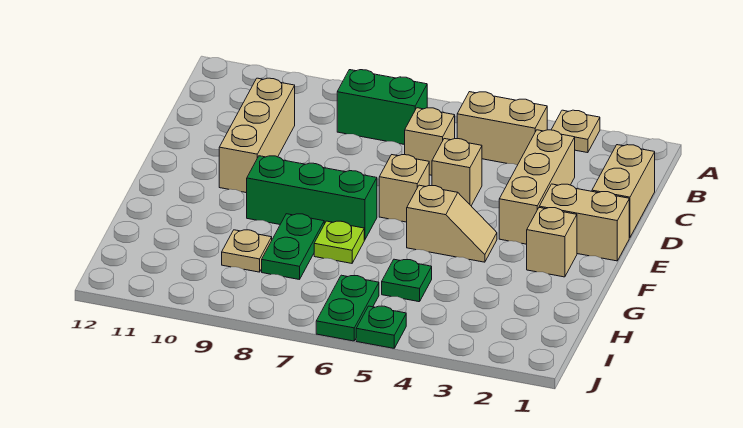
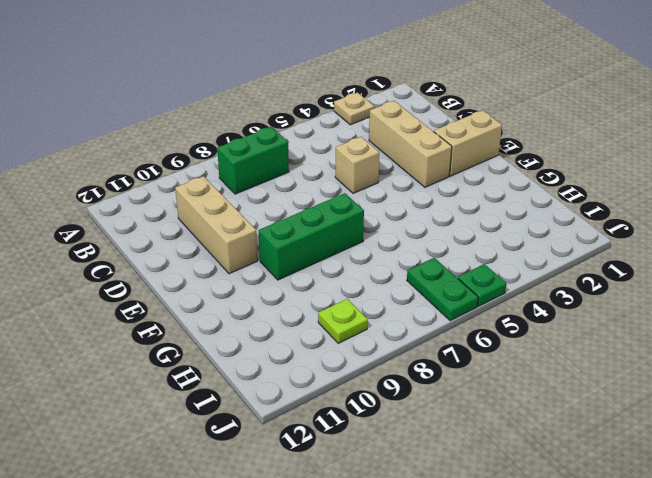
lime 1x1 plate [318,299,368,343] -> lime 1x1 plate moved to [314,221,364,263]
none -> tan 1x2 brick [457,92,547,165]
none -> tan 1x2 brick [592,145,655,238]
none -> tan 1x1 brick [405,108,455,175]

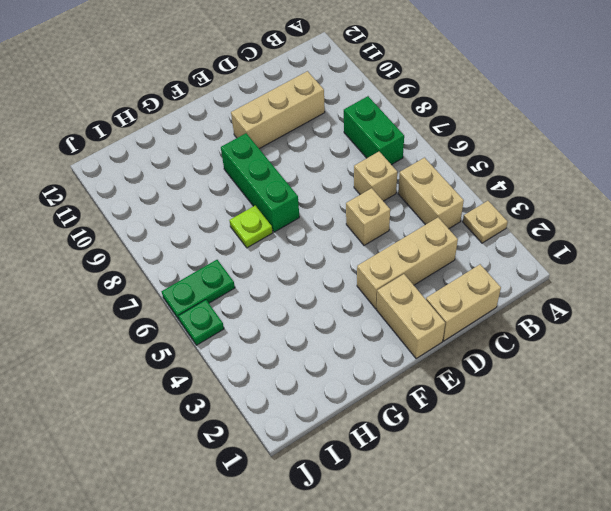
none -> tan 1x1 brick [379,155,429,222]
none -> tan 1x1 brick [527,208,577,277]
none -> tan 1x2 slope [407,185,497,262]

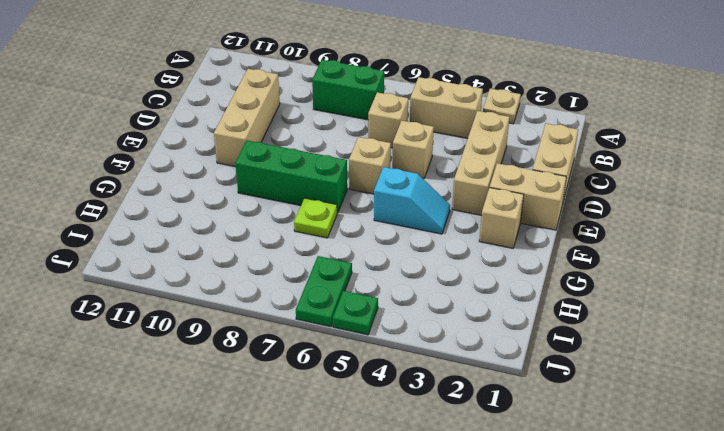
cyan 1x2 slope [374,167,450,234] -> tan 1x2 slope [407,185,497,262]
none -> green 1x2 plate [262,214,324,280]
none -> green 1x1 plate [382,259,432,302]
none -> tan 1x1 plate [222,230,272,272]

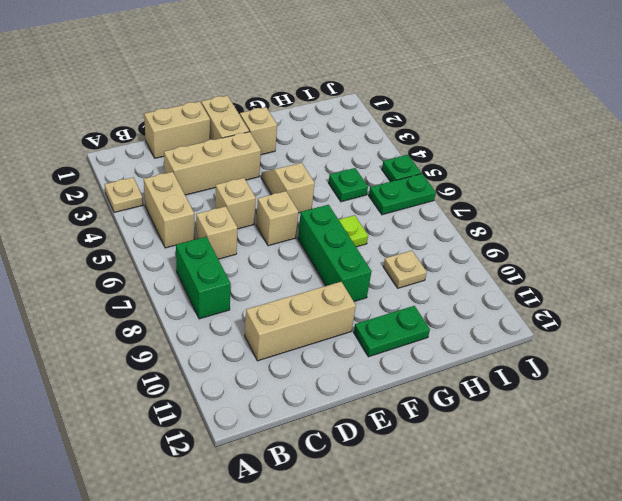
green 1x2 plate [354,306,430,357] -> green 1x2 plate moved to [262,214,324,280]

